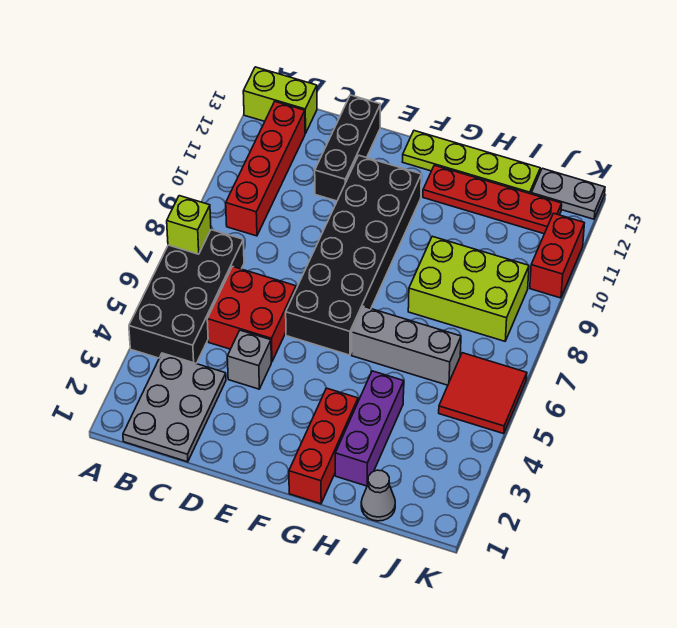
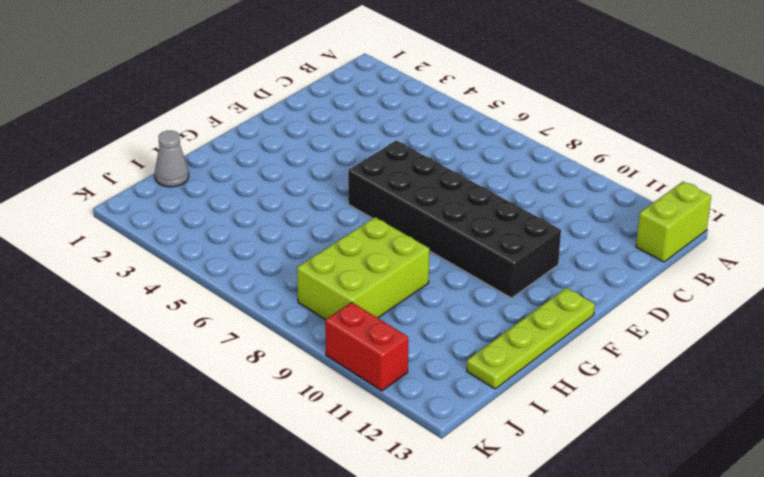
none -> black 2x4 brick [129,230,244,364]
none -> grey 2x3 plate [123,353,226,462]
none -> red 1x4 brick [226,102,305,236]

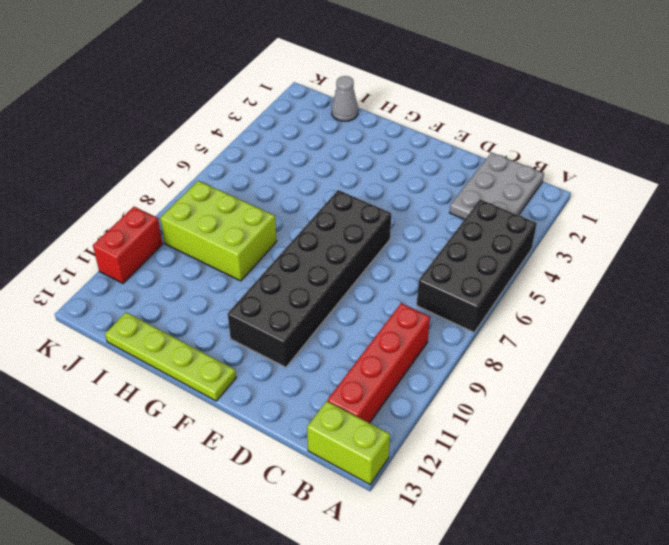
none -> red 2x2 brick [207,267,296,362]
none -> grey 1x1 brick [227,330,271,389]
none -> black 1x3 brick [315,95,381,201]

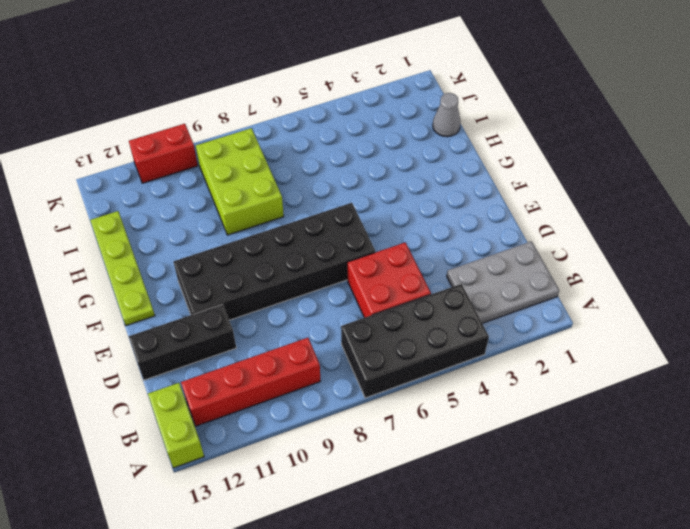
none -> grey 1x1 brick [227,330,271,389]
none -> red 1x3 brick [289,388,358,504]
none -> grey 1x3 brick [352,306,461,385]

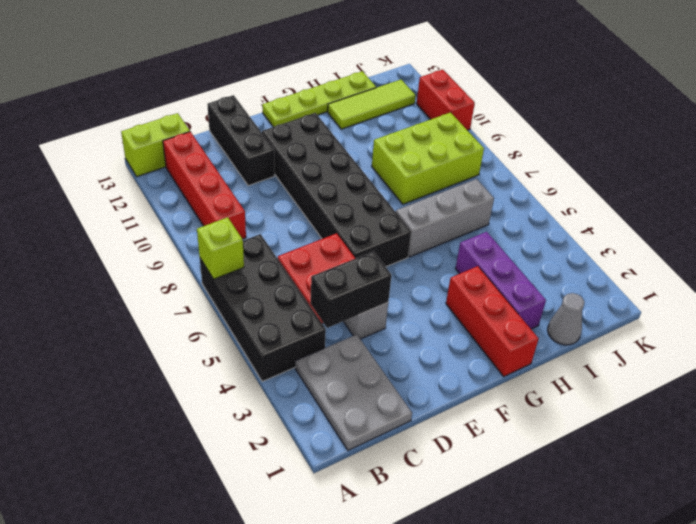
black 1x2 brick [311,251,392,328] -> none
lime 1x3 tile [328,80,416,129] -> red 1x4 plate [423,165,562,234]
none -> red 2x2 tile [439,353,527,434]
none -> grey 1x2 plate [531,168,605,219]

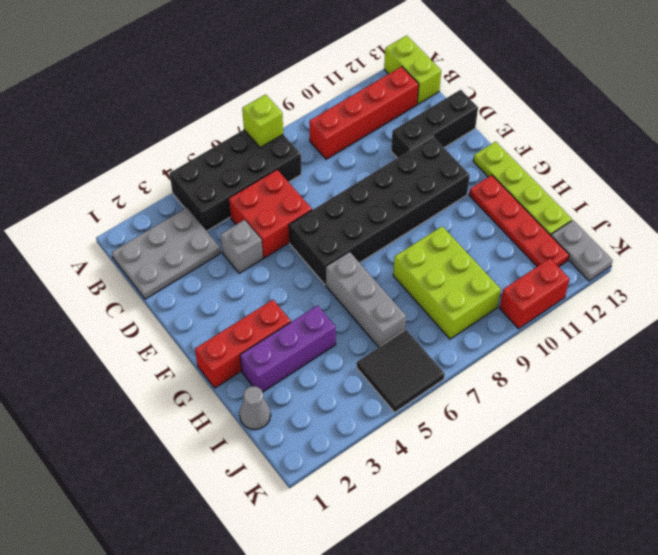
black 2x2 tile [357,330,445,412] -> red 2x2 tile [439,353,527,434]

